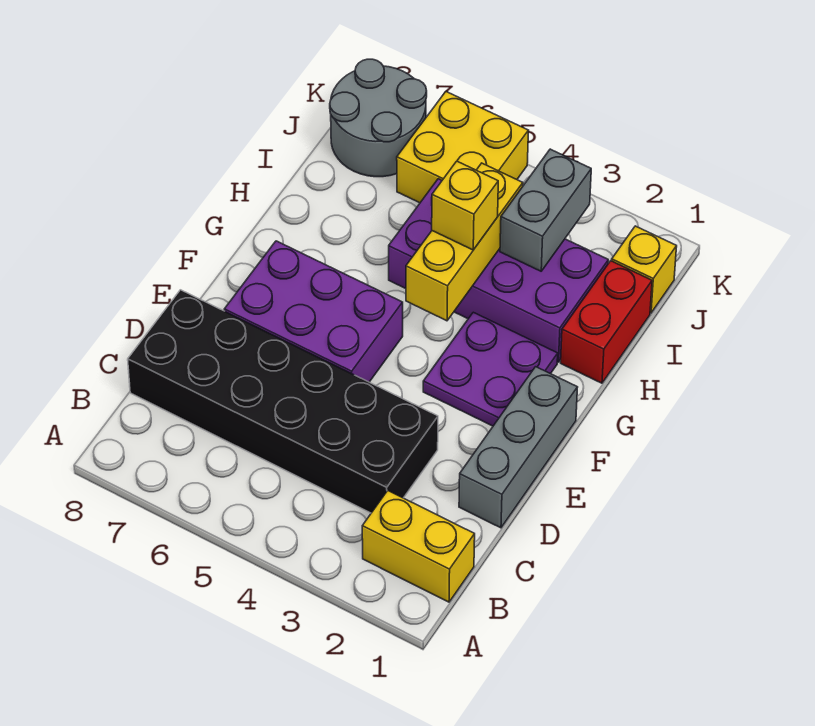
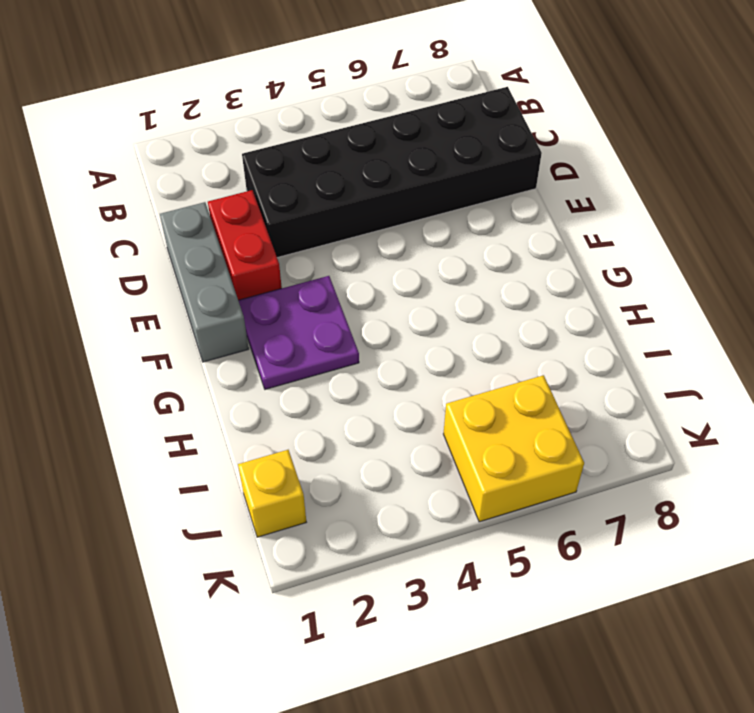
red 1x2 brick [208,190,282,300] -> red 1x2 brick moved to [561,261,652,383]
none -> yellow 1x2 brick [362,491,475,602]
none -> purple 2x3 brick [224,241,403,382]
none -> purple 2x4 brick [389,179,608,362]

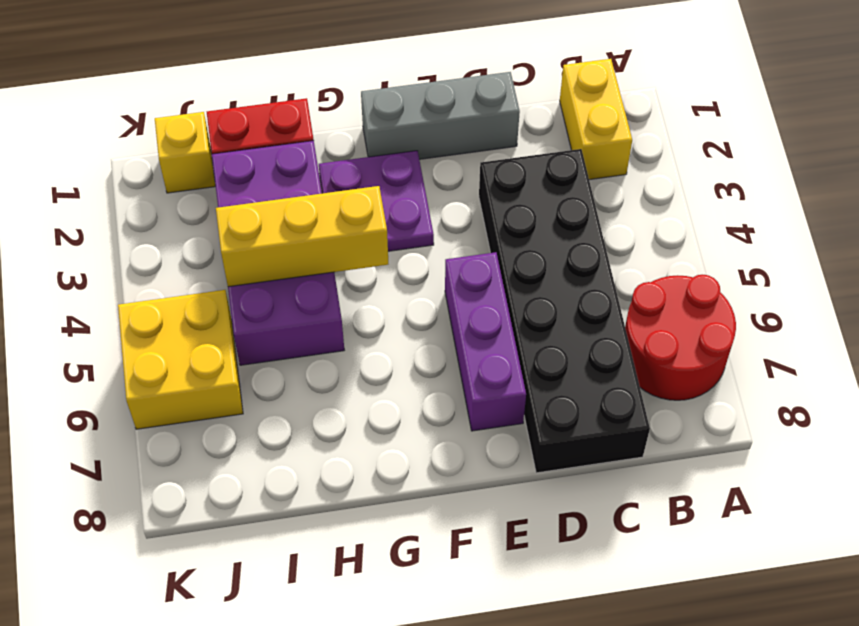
red 2x2 round brick [625,275,736,400] -> none
purple 1x3 brick [445,252,526,431] -> purple 2x3 brick [224,241,403,382]
none -> grey 2x2 round brick [330,59,427,177]
none -> grey 1x2 brick [500,149,591,271]
none -> yellow 1x1 brick [432,161,498,250]

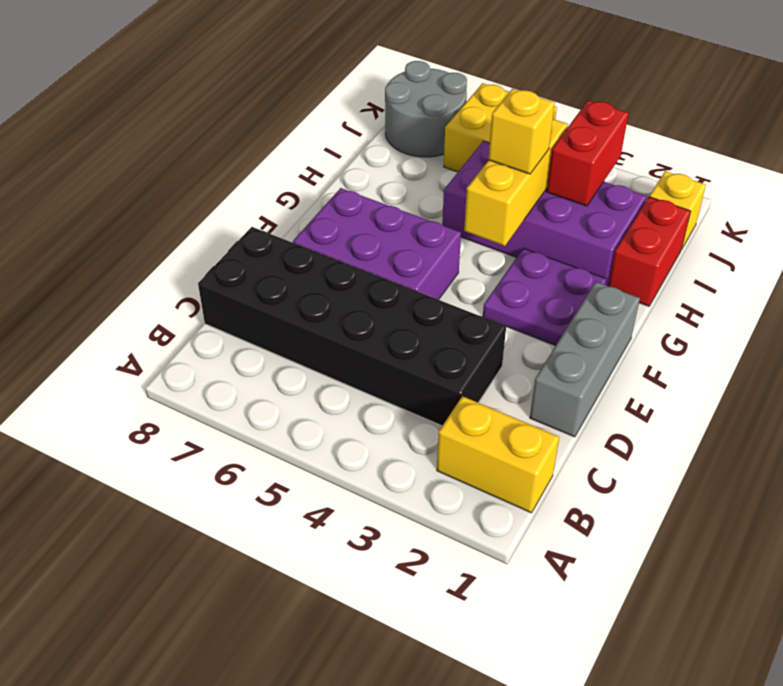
red 1x2 brick [547,100,628,206] -> grey 1x2 brick [500,149,591,271]

